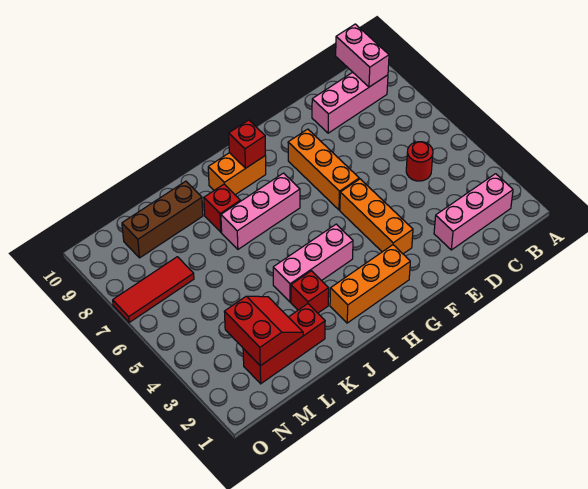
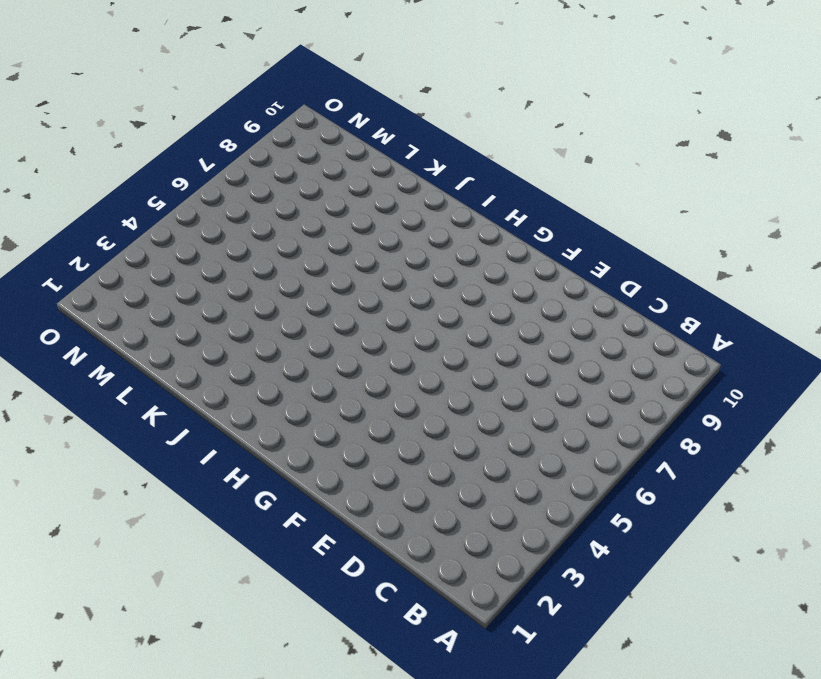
none -> pink 1x3 brick [434,174,513,250]
none -> pink 1x3 brick [312,72,388,133]
none -> red 1x1 round brick [406,142,433,181]

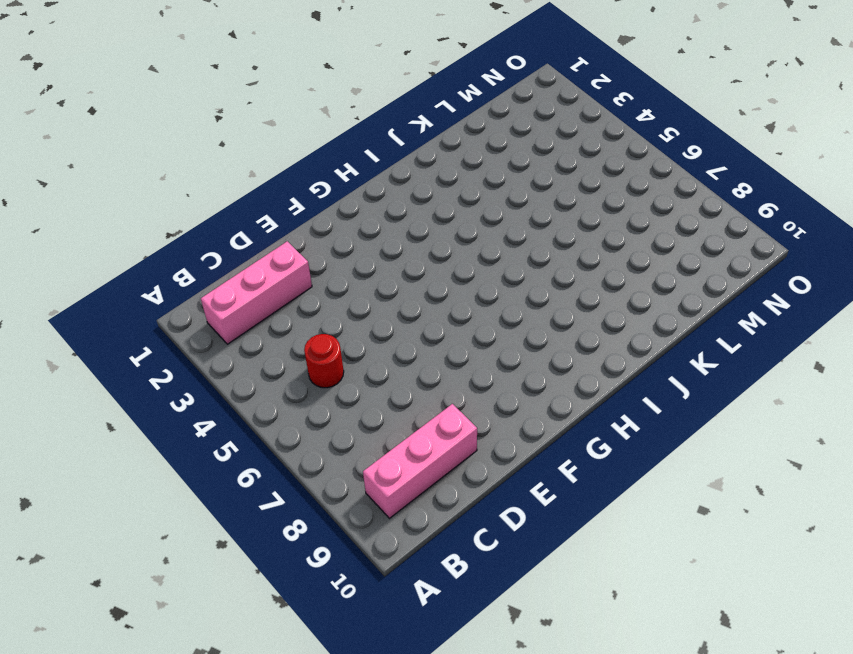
none -> orange 1x3 brick [340,179,413,254]
none -> orange 1x3 brick [288,129,359,210]
none -> orange 1x3 brick [330,245,410,323]

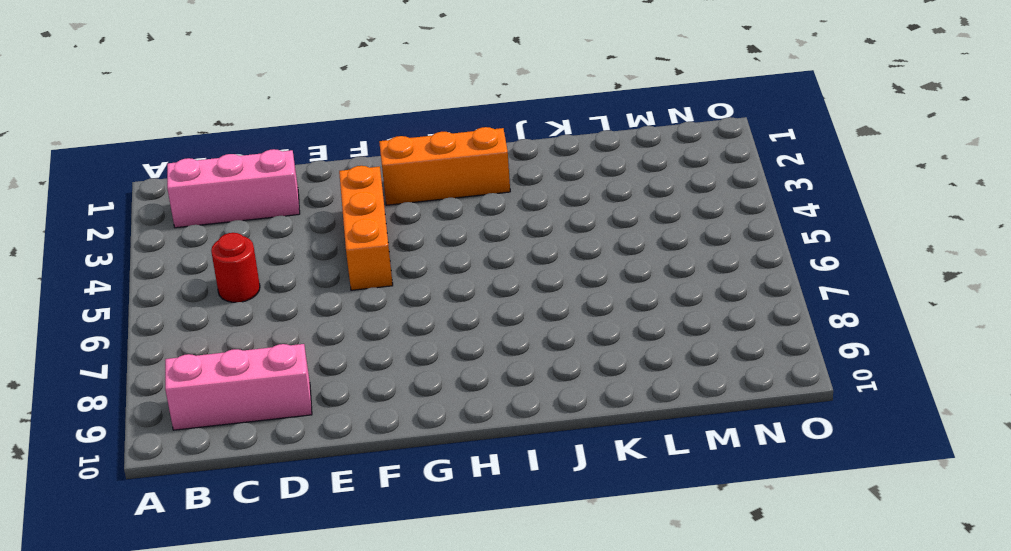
none -> orange 1x3 brick [288,129,359,210]
none -> pink 1x3 brick [273,224,353,302]
none -> pink 1x3 brick [221,173,300,249]

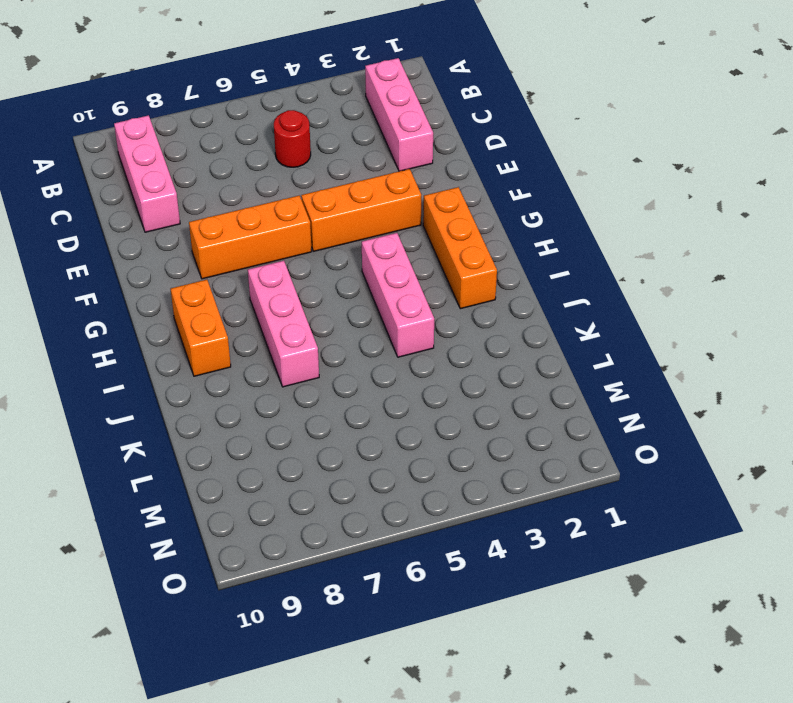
none -> red 1x1 brick [291,271,329,313]
none -> red 1x1 brick [204,184,240,232]
none -> red 1x3 brick [243,304,325,384]

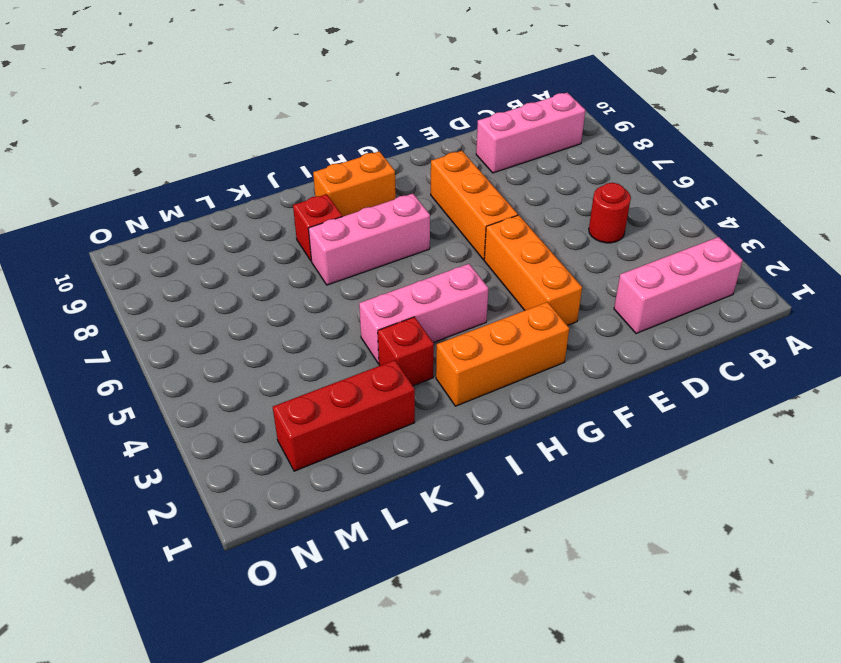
none -> brown 1x3 brick [122,181,203,258]
none -> red 1x3 tile [113,257,194,322]
none -> pink 1x2 brick [336,24,389,87]

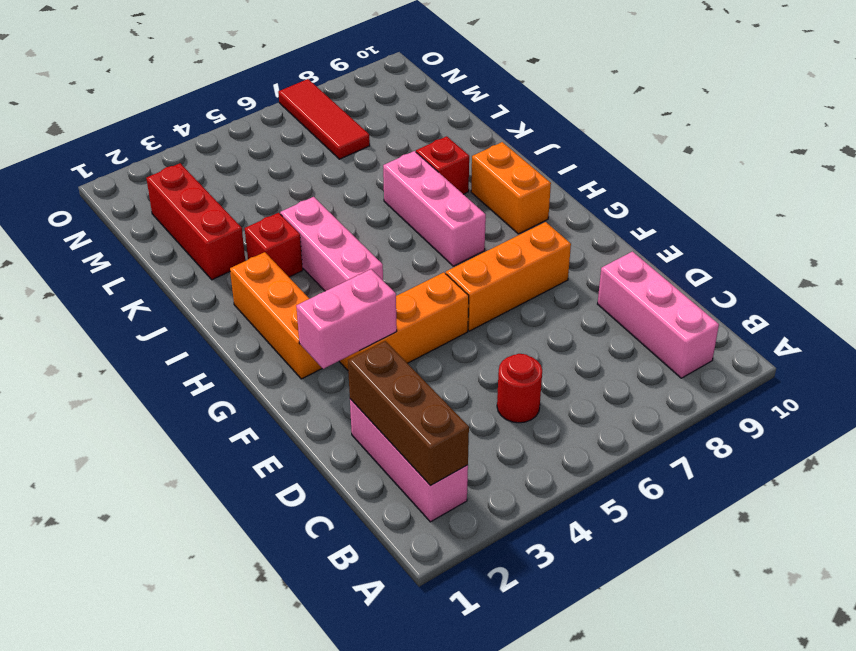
brown 1x3 brick [348,341,469,486] -> brown 1x3 brick moved to [122,181,203,258]
pink 1x2 brick [296,269,397,369] -> pink 1x2 brick moved to [336,24,389,87]
none -> red 1x1 brick [229,120,265,168]
none -> red 2x2 slope [224,296,303,366]

